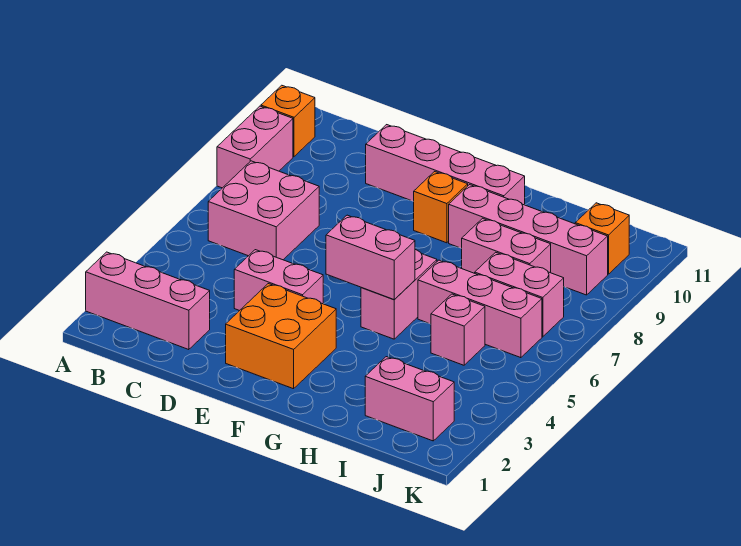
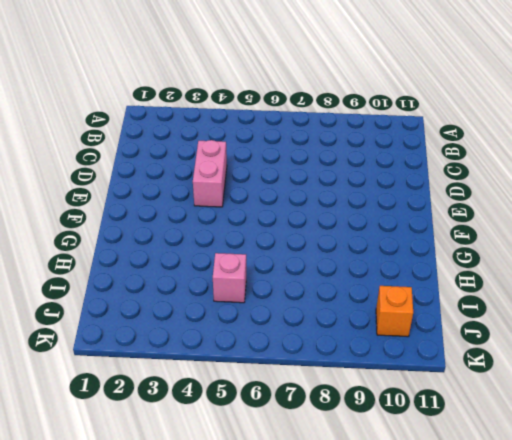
none -> pink 1x3 brick [86,252,210,350]
none -> pink 1x2 brick [217,106,293,188]
none -> orange 1x1 brick [261,85,315,157]

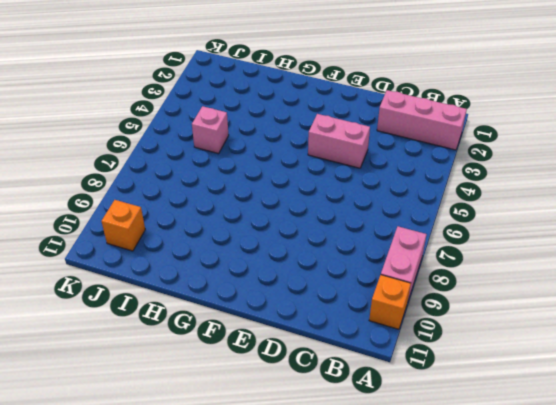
none -> pink 2x2 brick [208,161,319,260]
none -> pink 1x4 brick [366,125,525,205]
none -> orange 2x2 brick [226,284,336,389]

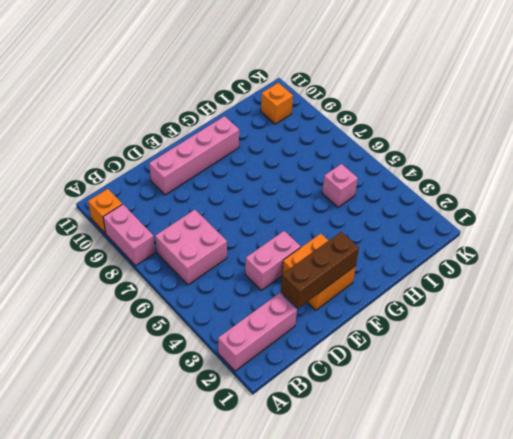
brown 1x3 brick [281,232,359,308] -> none
none -> orange 1x1 brick [413,172,468,243]
none -> pink 1x2 brick [361,250,437,339]
none -> pink 1x4 brick [449,185,608,295]

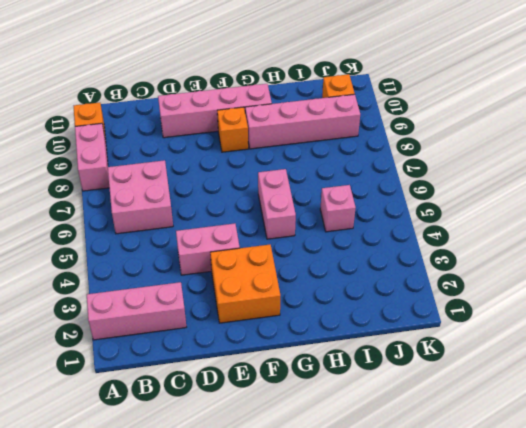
none -> pink 1x3 brick [418,260,542,358]
none -> pink 1x2 brick [461,218,551,273]
none -> pink 1x2 brick [365,357,454,441]

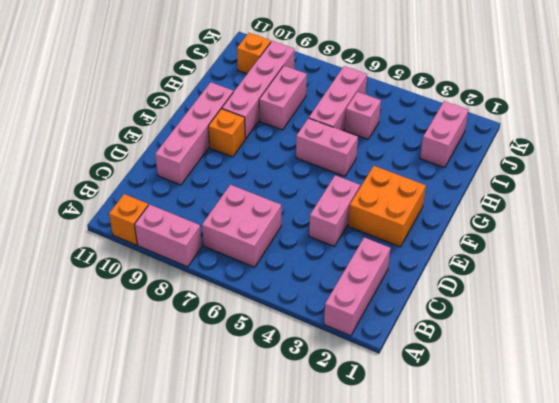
none -> pink 1x2 brick [475,252,564,337]
none -> pink 1x2 brick [326,215,415,300]

